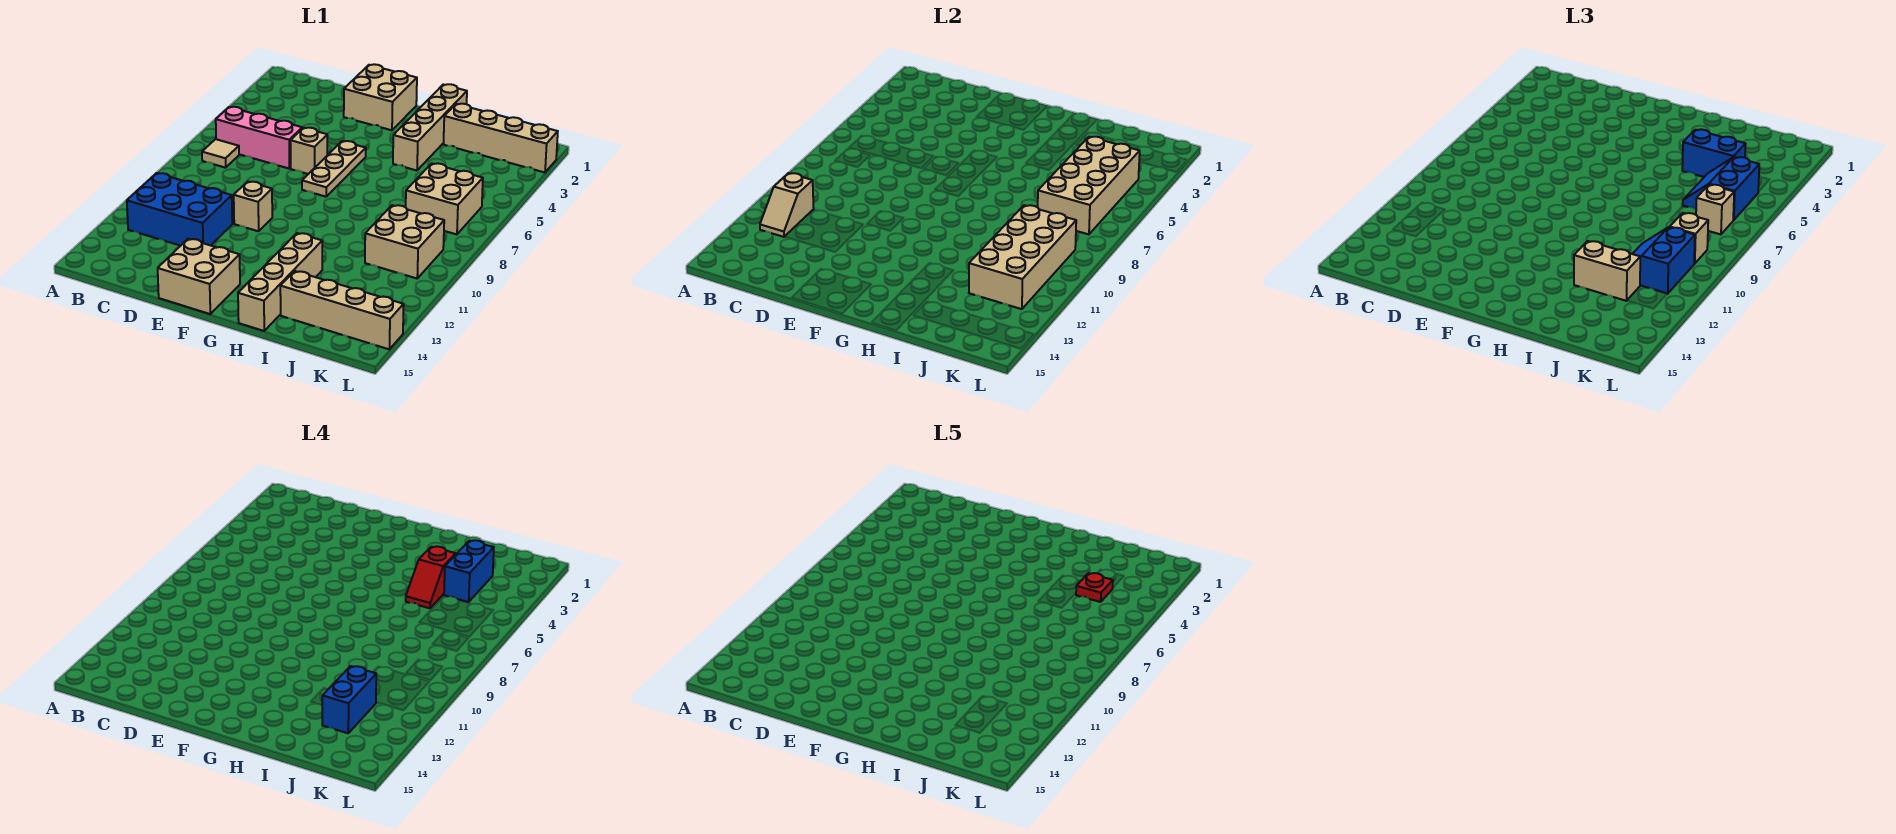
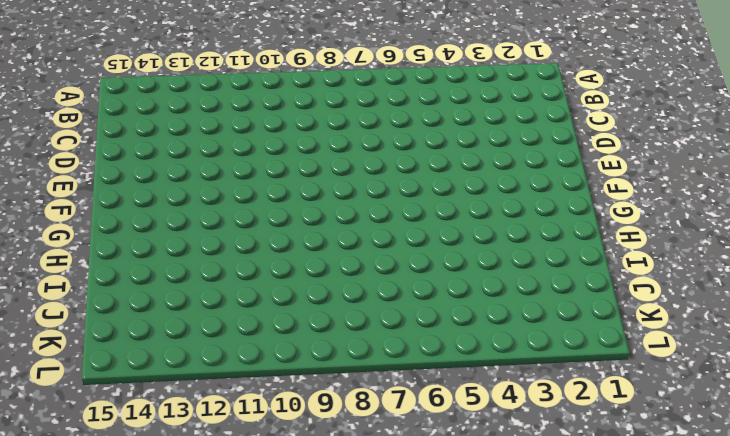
none -> pink 1x3 brick [216,107,302,168]
none -> tan 1x1 tile [202,139,239,168]
none -> blue 2x3 brick [127,173,232,246]

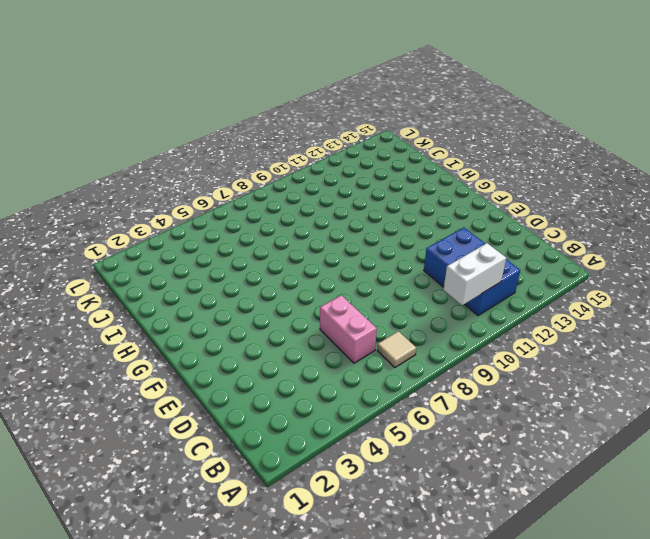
white 1x2 brick [443,243,506,305] -> tan 1x2 slope [760,173,814,237]
pink 1x2 brick [320,295,377,363] -> pink 1x3 brick [216,107,302,168]
none -> tan 2x2 brick [344,64,417,130]
none -> tan 1x1 brick [290,128,327,174]
none -> tan 1x1 brick [234,181,272,231]

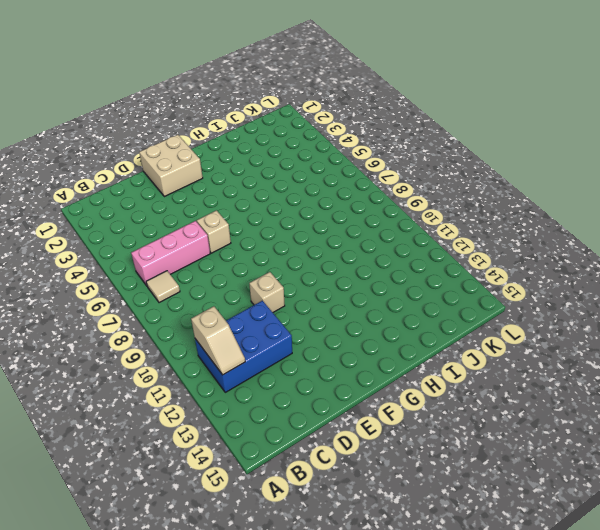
none -> tan 2x2 brick [158,239,240,314]
none -> tan 1x3 plate [302,141,366,197]
none -> tan 1x4 brick [393,84,467,170]

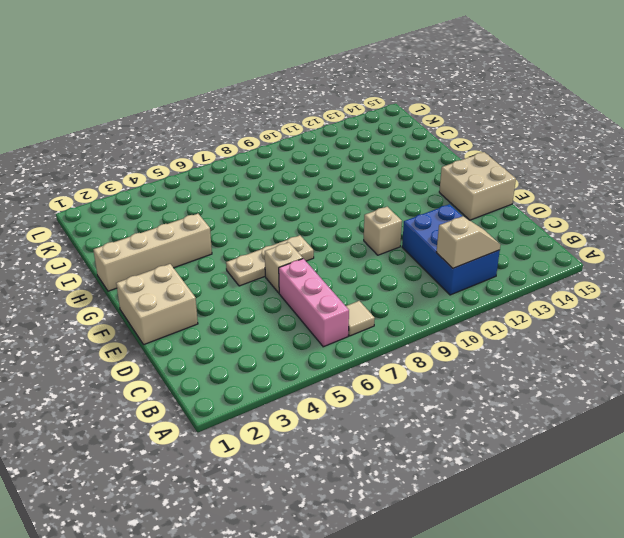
none -> tan 1x4 brick [238,233,322,331]
none -> tan 1x4 brick [444,104,558,172]
none -> tan 1x4 brick [280,271,404,349]

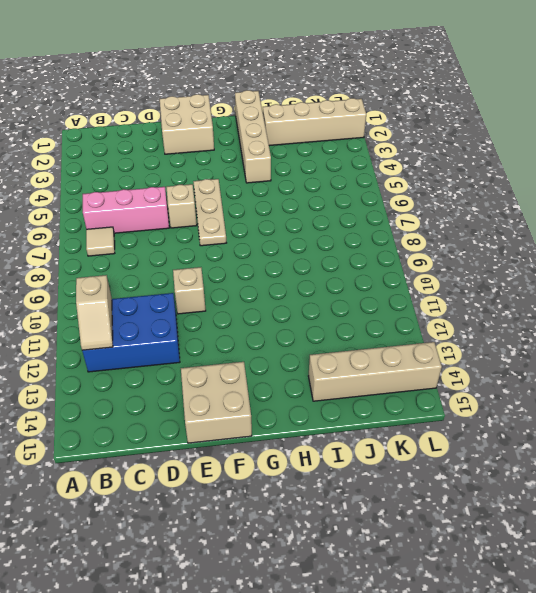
none -> tan 1x4 brick [238,233,322,331]
none -> tan 2x2 brick [406,163,483,234]
none -> tan 2x2 brick [365,205,444,278]

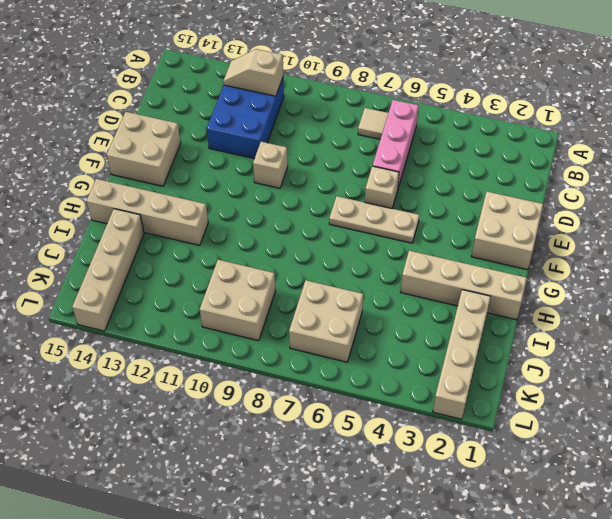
none -> tan 2x4 brick [1038,137,1140,234]
none -> tan 2x4 brick [969,205,1076,309]
none -> blue 1x2 brick [1682,130,1746,177]

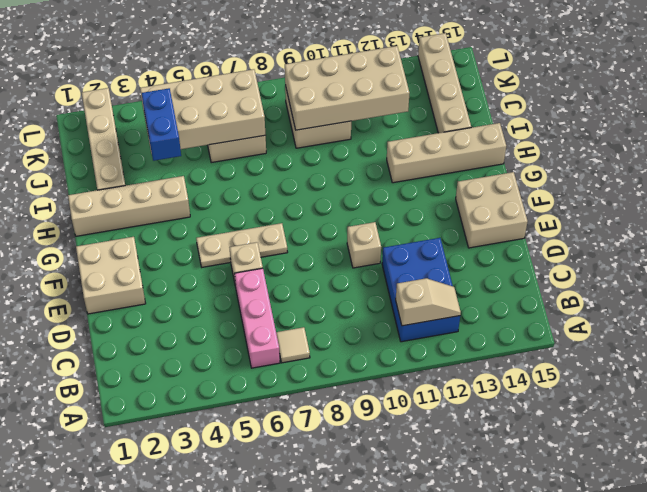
none -> tan 1x2 brick [1574,241,1640,301]
none -> blue 2x2 slope [1682,157,1759,220]
none -> blue 2x2 slope [1633,227,1695,294]

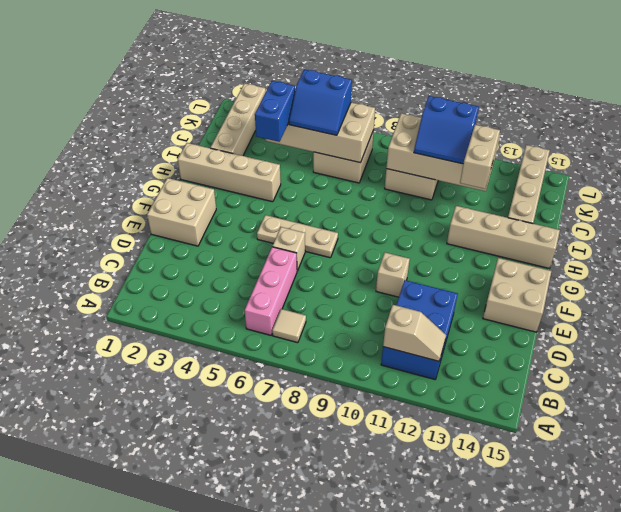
none -> tan 1x1 brick [1696,185,1734,234]
none -> tan 1x1 brick [1670,213,1708,264]
none -> red 1x2 slope [406,547,456,608]

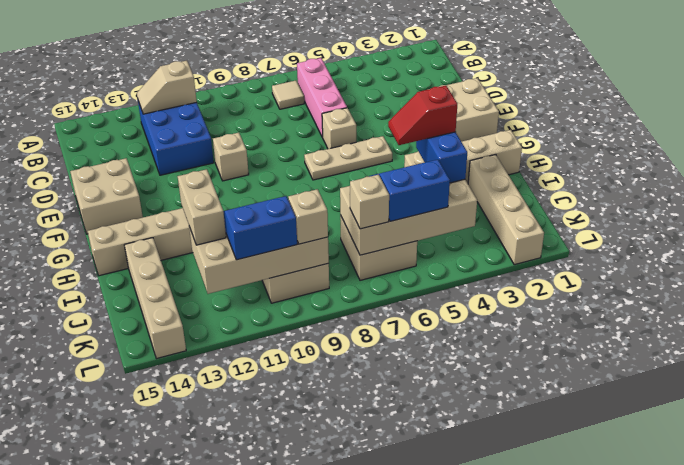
none -> blue 1x2 brick [444,540,494,602]
none -> blue 1x2 brick [322,666,376,733]
none -> red 1x1 plate [1076,573,1113,602]

